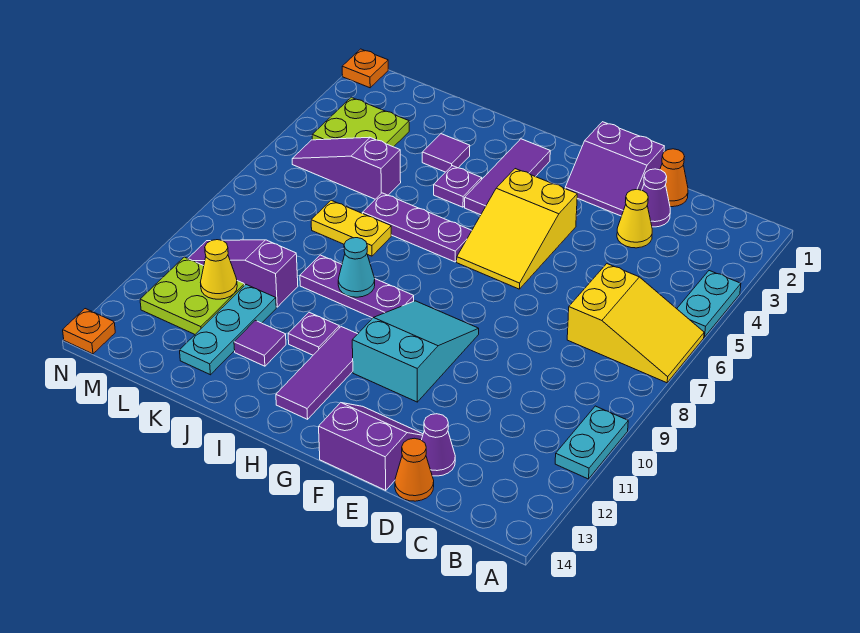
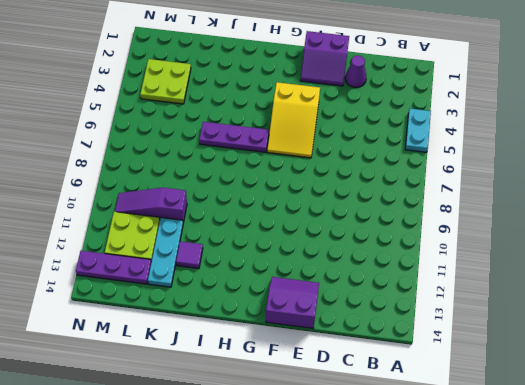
purple 1x3 plate [76,251,151,284] -> purple 1x3 plate moved to [300,255,414,318]
none -> yellow 2x3 slope [567,264,704,383]
none -> cyan 1x2 plate [555,406,628,479]
none -> orange 1x1 cone [660,149,688,207]
none -> yellow 1x1 cone [617,190,652,248]

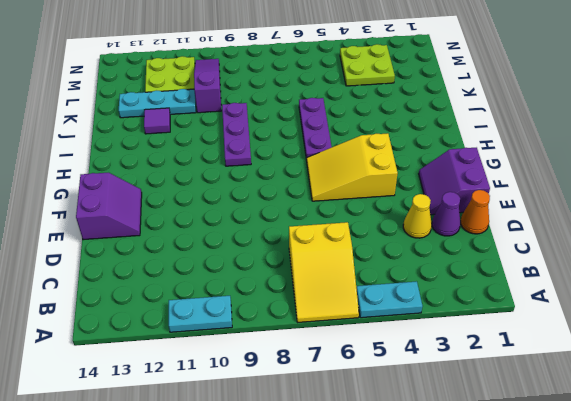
none -> purple 1x1 cone [422,414,455,476]
none -> orange 1x1 cone [395,438,434,501]
none -> cyan 2x3 slope [352,301,479,402]
none -> purple 1x3 tile [465,139,550,215]

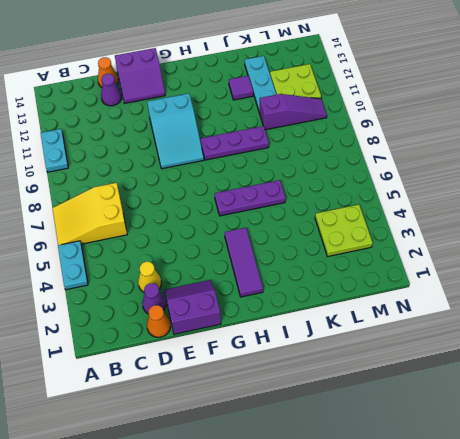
none -> yellow 2x3 slope [457,169,577,289]
none -> purple 1x3 tile [276,327,357,419]
none -> purple 1x1 plate [434,166,482,207]
none -> purple 1x1 plate [288,312,339,355]

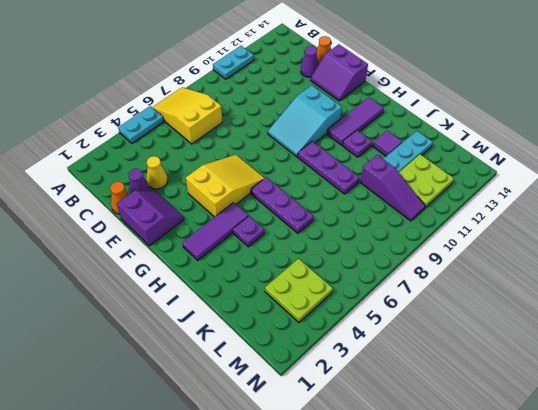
none -> purple 1x1 tile [422,134,470,172]
none -> yellow 1x2 plate [311,200,391,256]
none -> purple 1x3 slope [292,137,401,199]
none -> orange 1x1 plate [342,49,388,88]

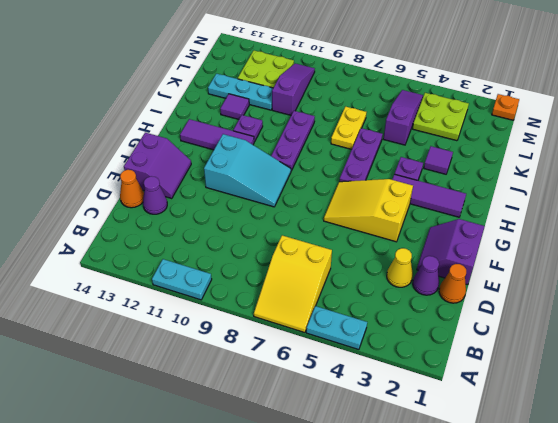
none -> orange 1x1 plate [63,309,115,354]
none -> cyan 1x1 cone [338,238,375,297]
none -> yellow 1x1 cone [200,240,237,299]

